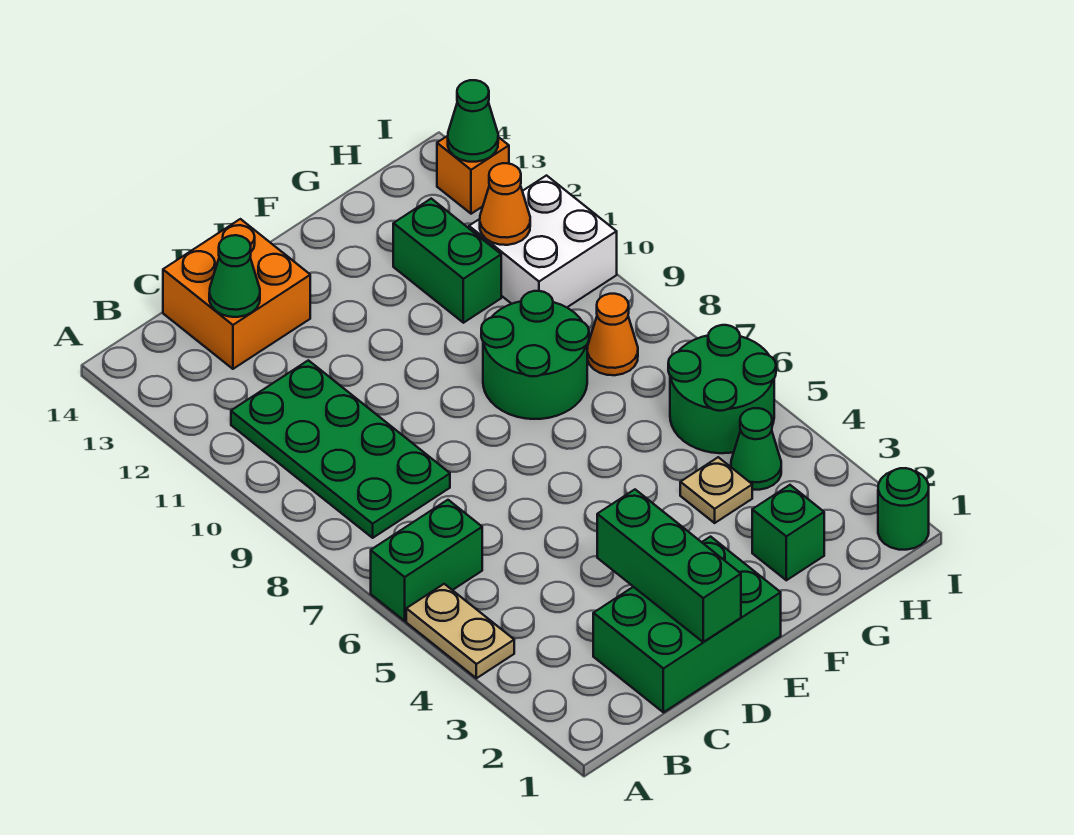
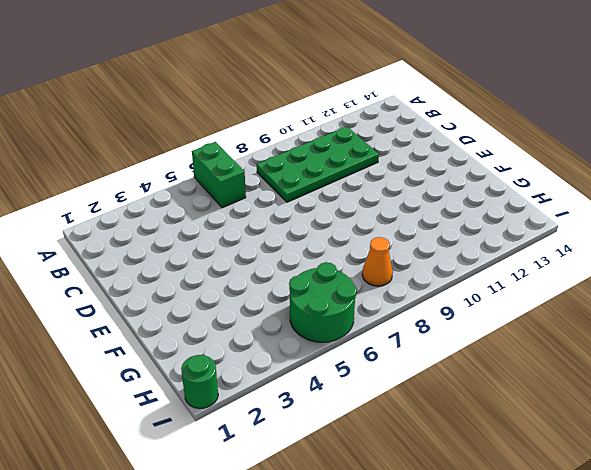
none -> tan 1x2 plate [406,584,514,678]
none -> green 2x3 brick [593,537,781,712]
none -> orange 2x2 brick [163,219,310,369]

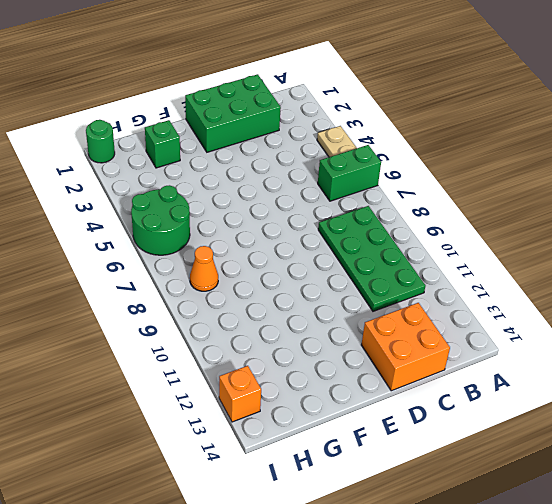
none -> green 2x2 round brick [481,291,589,419]
none -> tan 1x1 plate [680,457,752,523]
none -> green 1x2 brick [393,199,501,323]

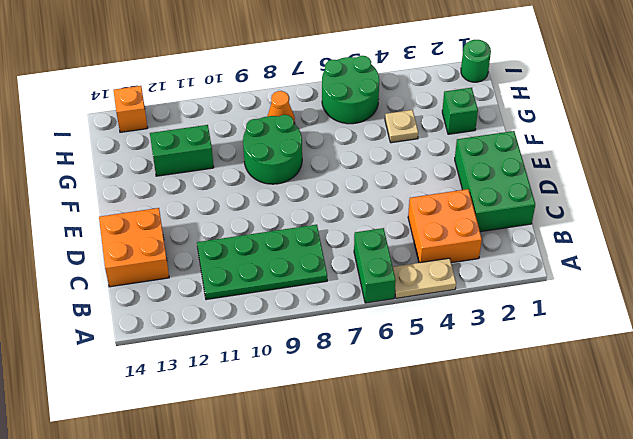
orange 2x2 brick [408,189,482,263] -> none
none -> green 1x1 cone [731,408,781,490]
none -> white 2x2 brick [469,176,617,307]
none -> green 1x1 cone [209,235,260,317]

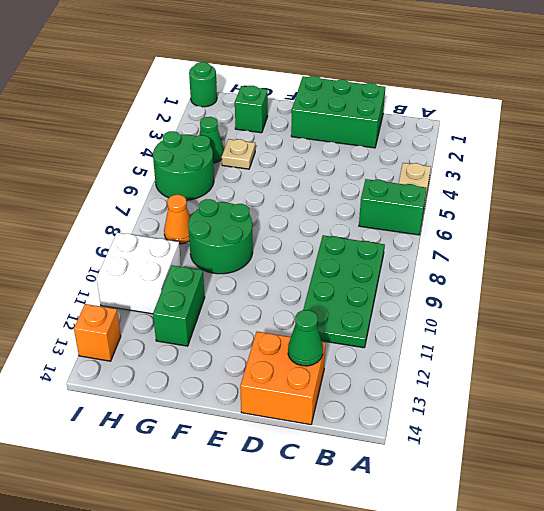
none -> green 1x3 brick [597,490,741,642]
none -> orange 1x1 cone [480,163,530,245]
none -> green 1x1 cone [448,80,498,162]

